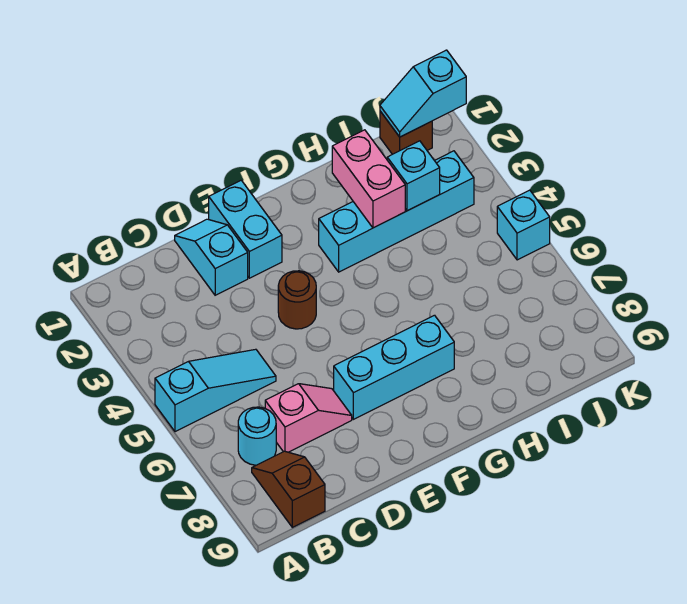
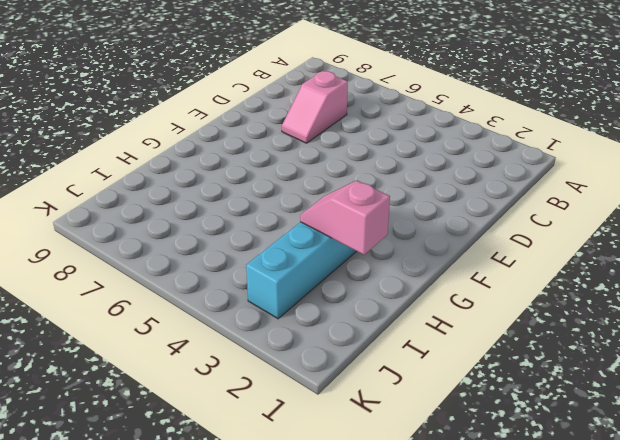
pink 1x2 slope [300,180,390,255] -> pink 1x2 brick [332,130,405,228]
none -> cyan 1x3 slope [155,349,276,432]
none -> cyan 1x1 round brick [238,407,276,465]
none -> brown 1x2 slope [252,451,325,527]

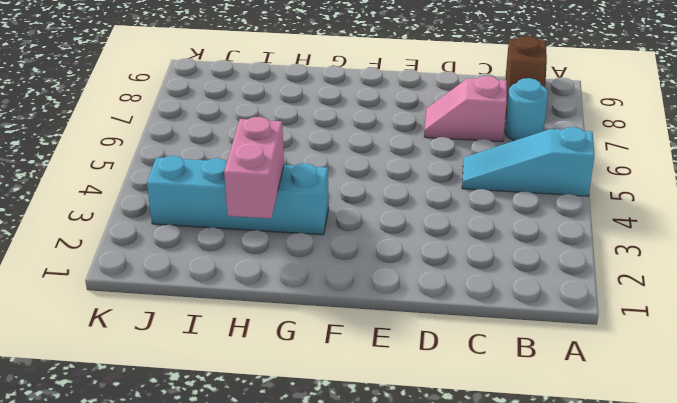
none -> cyan 1x2 slope [175,219,248,295]
none -> cyan 1x2 brick [209,180,282,278]
none -> brown 1x1 round brick [278,271,316,329]

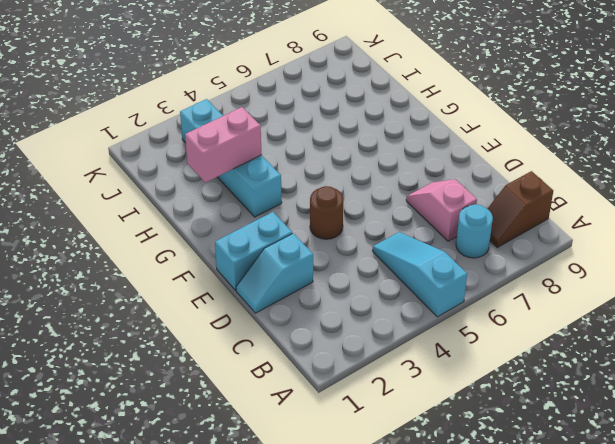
none -> cyan 1x3 brick [334,315,454,419]
none -> brown 1x1 brick [380,111,432,154]
none -> cyan 1x1 brick [497,190,550,260]

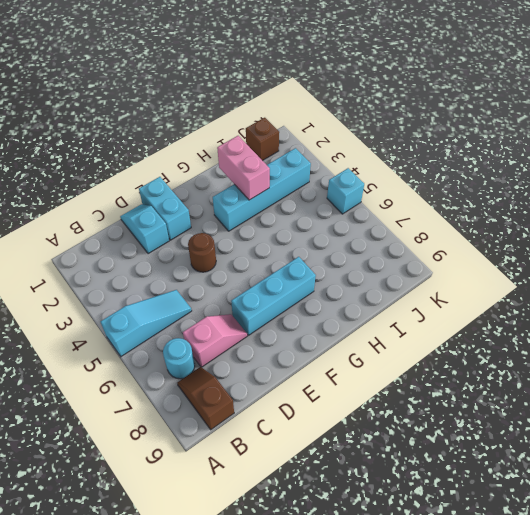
none -> cyan 1x1 brick [387,141,440,211]
none -> cyan 1x2 slope [380,50,466,137]

